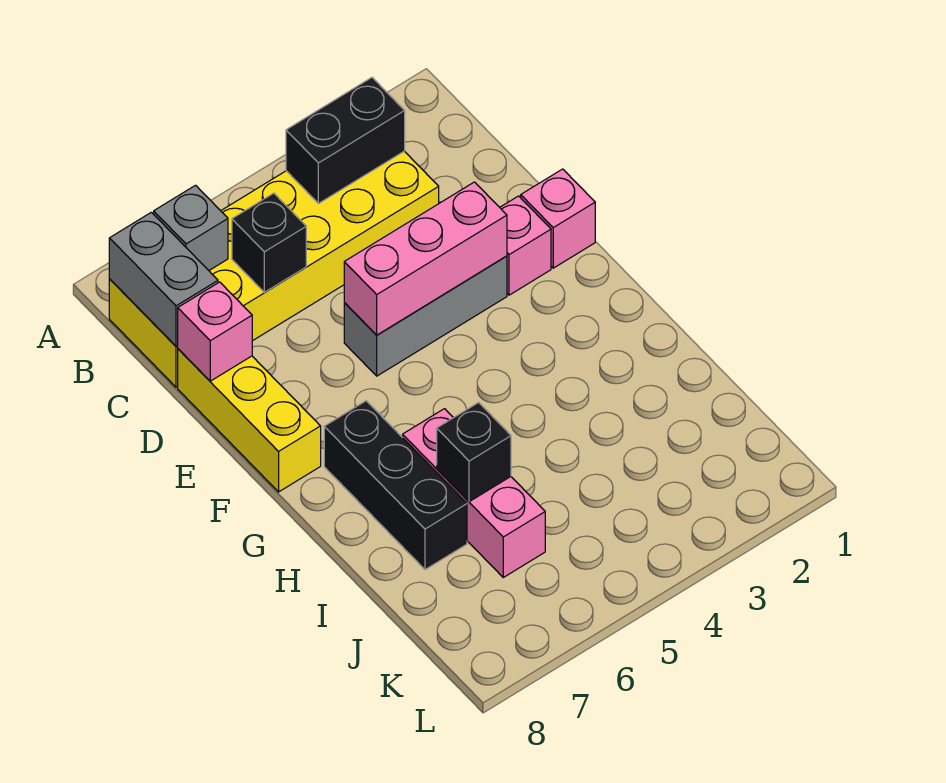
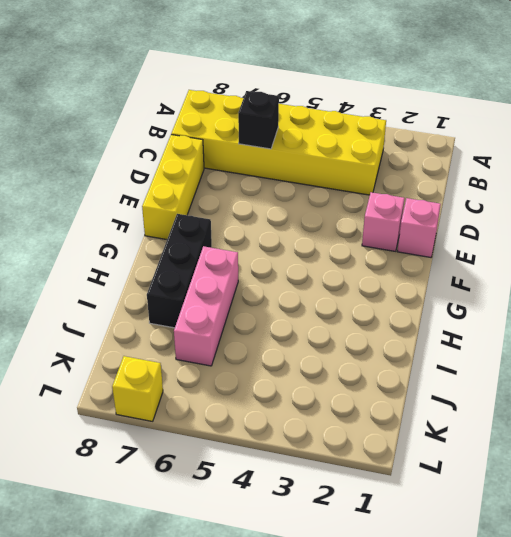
yellow 1x1 brick [112,356,163,421] -> none
none -> grey 1x3 brick [344,256,507,376]
none -> black 1x2 brick [286,78,405,203]
none -> grey 1x1 brick [154,185,228,270]

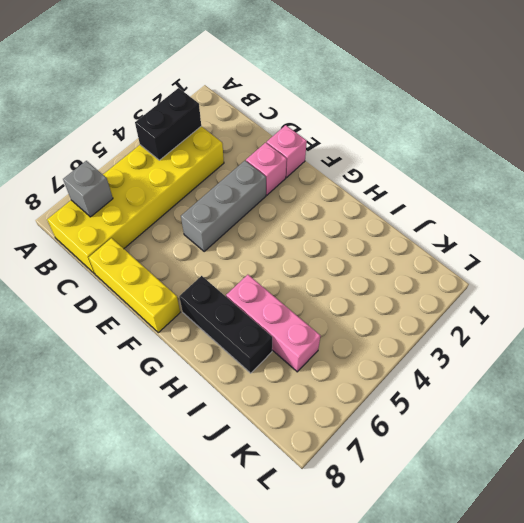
none -> grey 1x2 brick [109,212,218,346]
none -> black 1x1 brick [232,193,306,292]
none -> pink 1x1 brick [178,282,252,381]

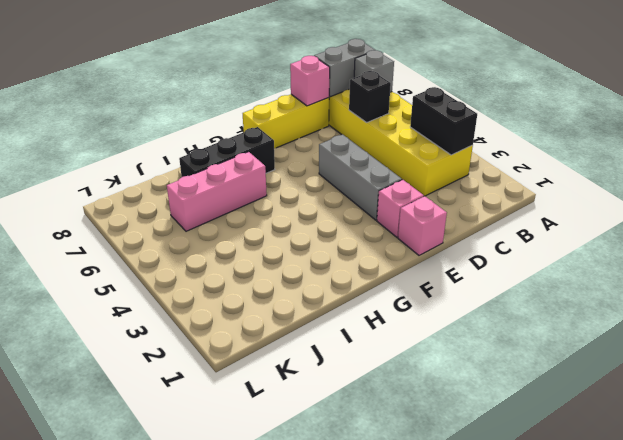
none -> pink 1x3 brick [344,182,507,335]
none -> black 1x1 brick [437,403,511,502]

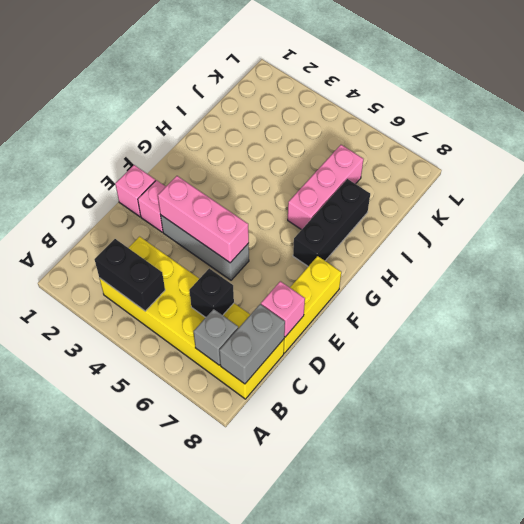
none -> black 1x1 brick [437,403,511,502]

